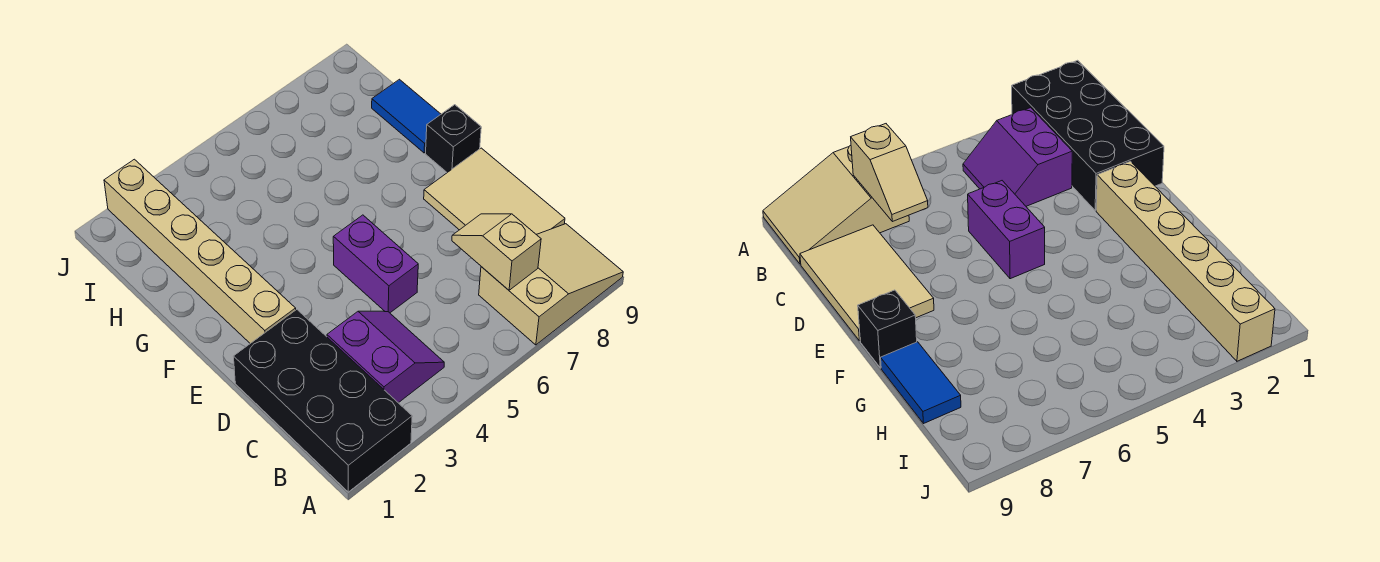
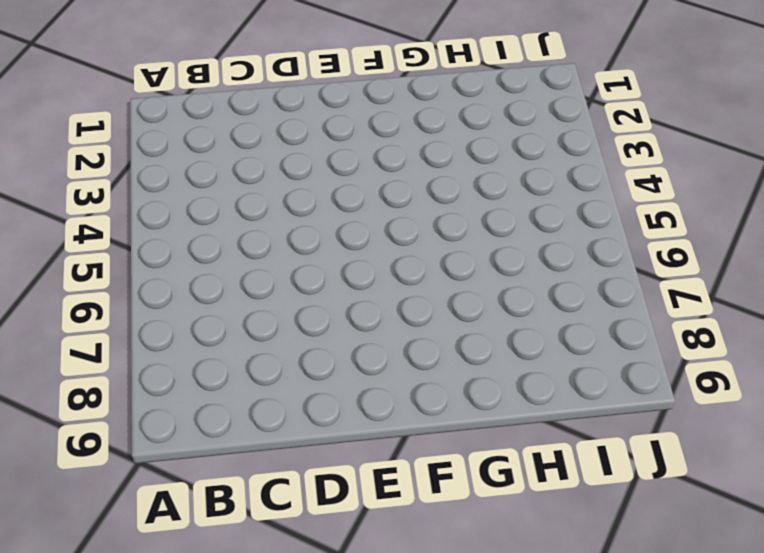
none -> black 2x4 brick [233,310,412,492]
none -> tan 2x3 slope [479,224,623,345]

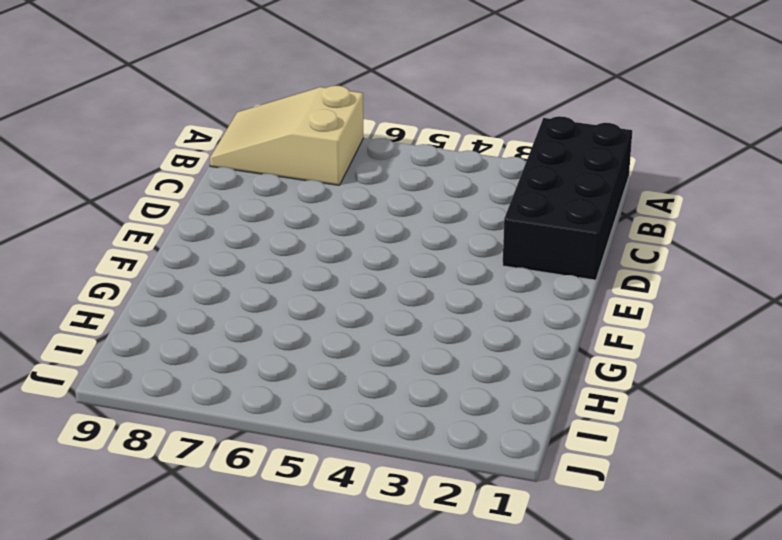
none -> purple 2x2 slope [327,311,444,403]
none -> tan 2x3 tile [424,148,565,234]

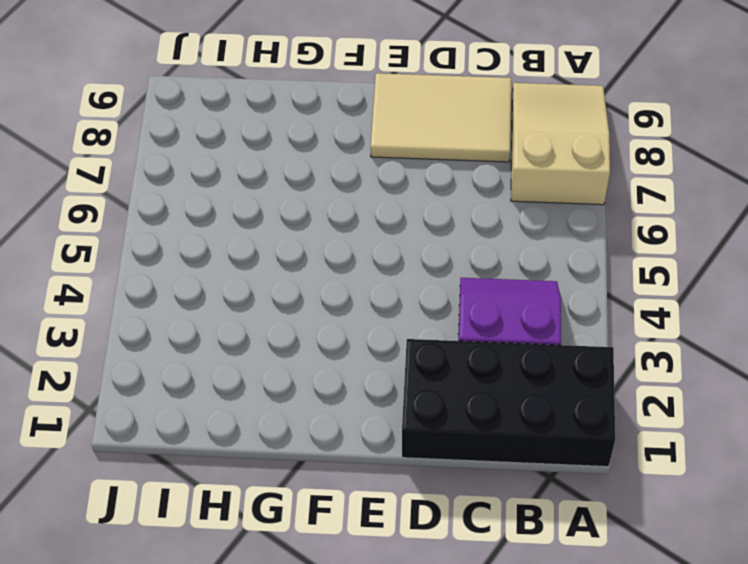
none -> purple 1x2 brick [333,215,418,313]
none -> tan 1x6 brick [104,159,296,343]

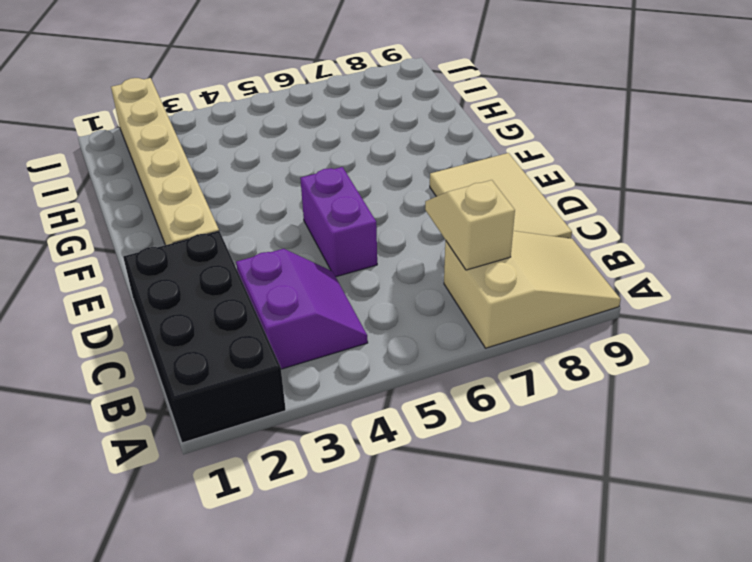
none -> black 1x1 brick [426,105,481,173]
none -> blue 1x2 tile [372,79,441,153]

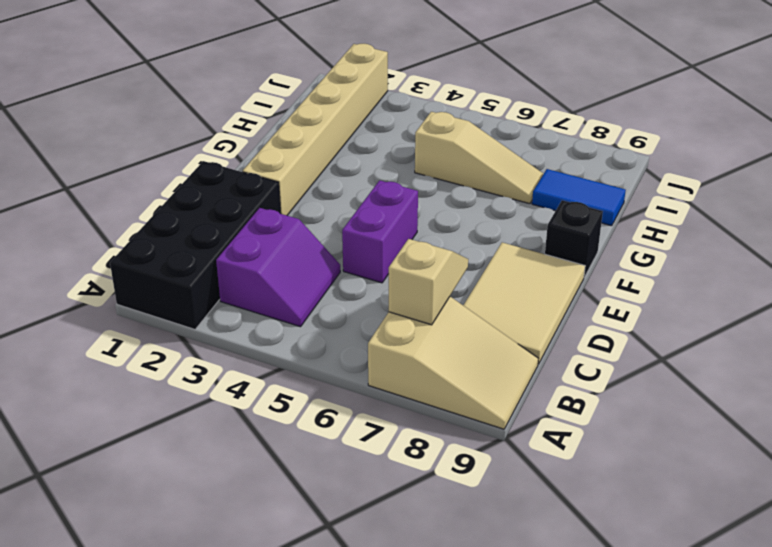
tan 1x3 slope [415,112,543,204] -> none
blue 1x2 tile [532,169,626,226] -> blue 1x2 tile turned to [372,79,441,153]

